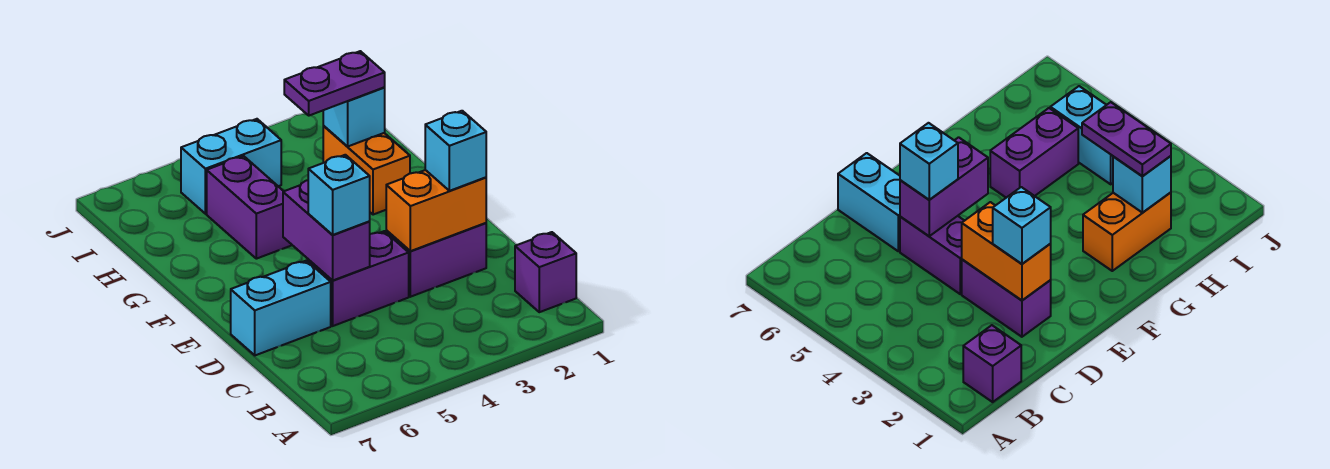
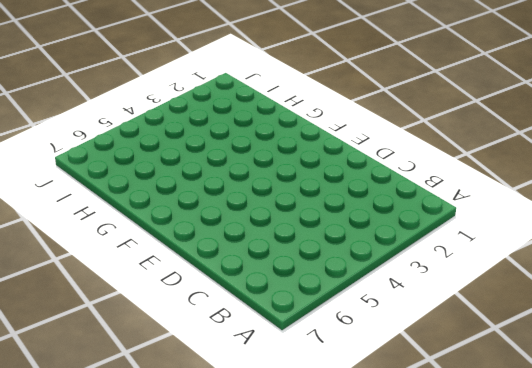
none -> purple 1x1 brick [515,232,576,312]
none -> purple 1x2 brick [386,223,486,297]
none -> purple 1x2 brick [308,231,409,326]

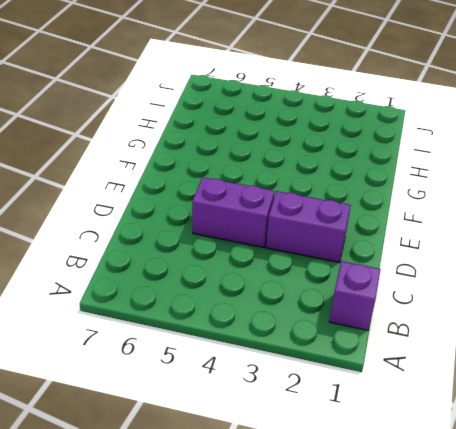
none -> cyan 1x2 brick [231,261,331,355]
none -> orange 1x2 brick [323,126,410,215]
none -> purple 1x2 brick [207,156,292,259]

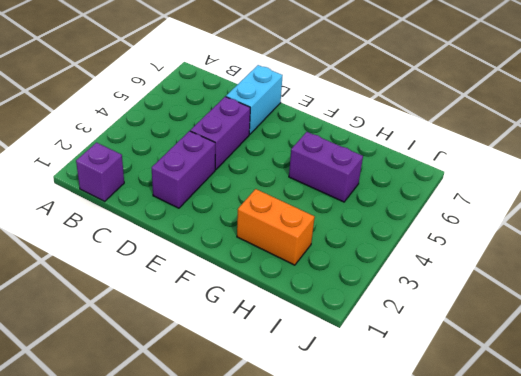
none -> cyan 1x2 brick [181,119,281,214]
none -> orange 1x2 brick [386,170,486,251]
none -> purple 1x2 brick [283,180,370,281]

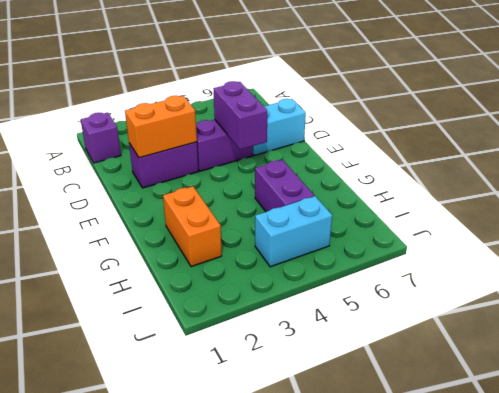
none -> cyan 1x1 brick [323,88,385,147]
none -> cyan 1x1 brick [425,111,486,191]
none -> cyan 1x1 brick [308,155,370,235]

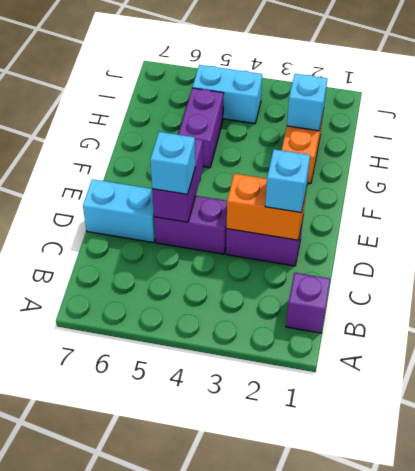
none -> purple 1x2 plate [284,51,385,116]

